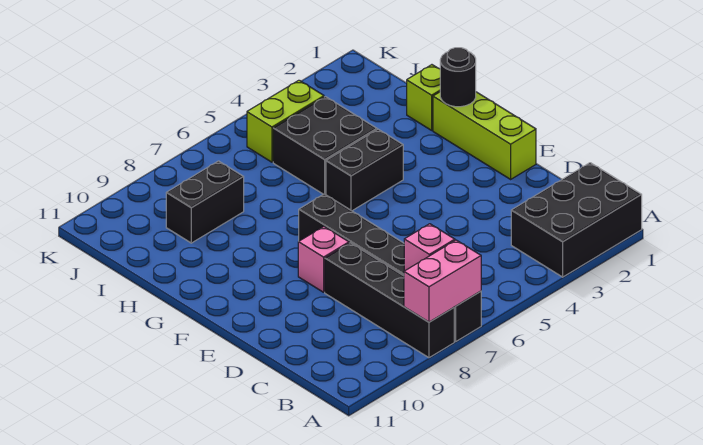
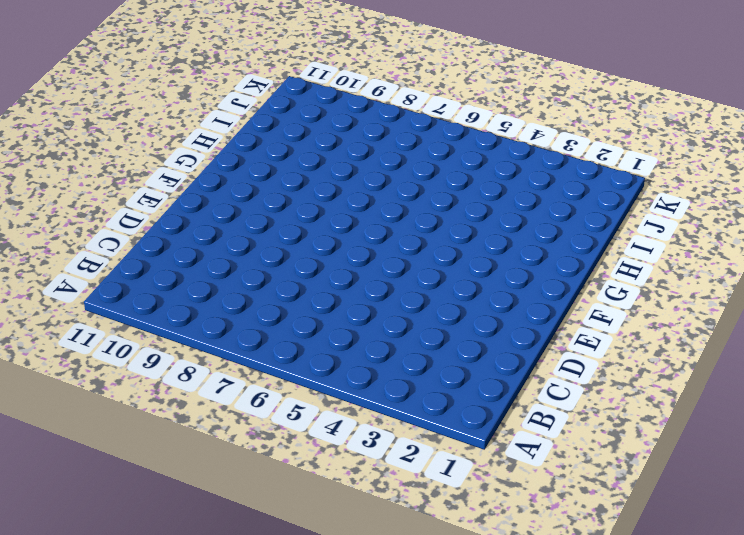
none -> black 2x3 brick [511,163,642,277]
none -> black 1x6 brick [299,194,481,341]
none -> black 1x4 brick [325,243,454,358]

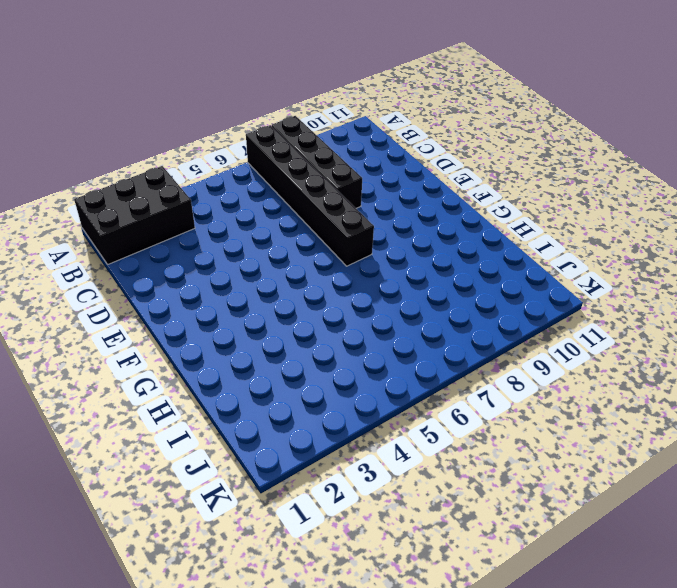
none -> lime 1x3 brick [433,92,536,179]
none -> pink 1x1 brick [298,227,349,292]
none -> black 1x2 brick [326,129,403,211]

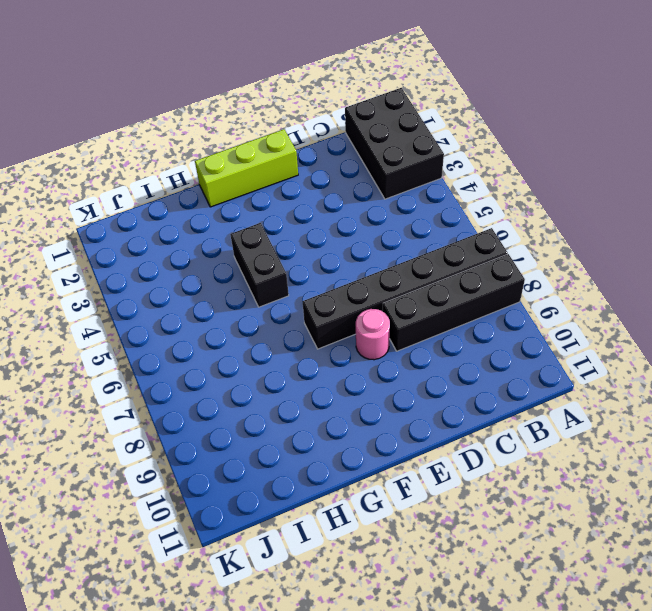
pink 1x1 round brick [356,309,390,360] -> pink 1x1 brick [298,227,349,292]
none -> lime 1x1 brick [407,65,440,130]
none -> black 2x2 brick [273,97,377,195]
none -> black 1x2 brick [166,161,244,243]

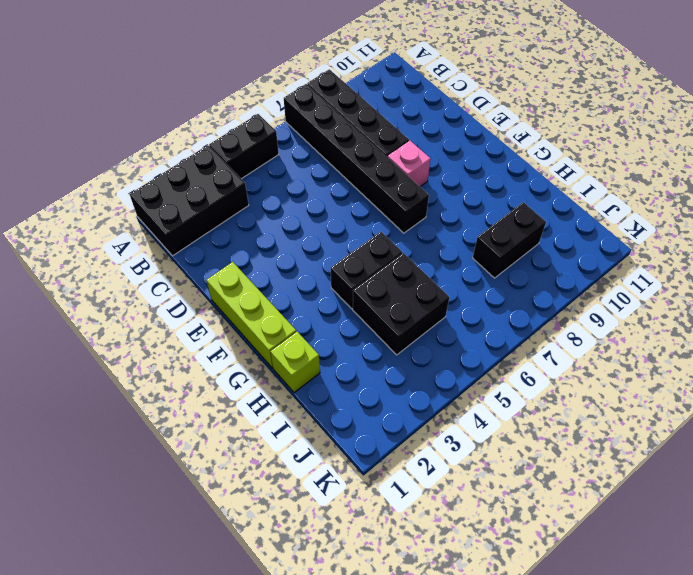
black 1x2 brick [209,114,279,179] -> none
none -> lime 1x2 brick [247,80,324,162]
none -> pink 1x2 brick [404,240,481,322]
none -> pink 1x1 brick [404,224,455,271]

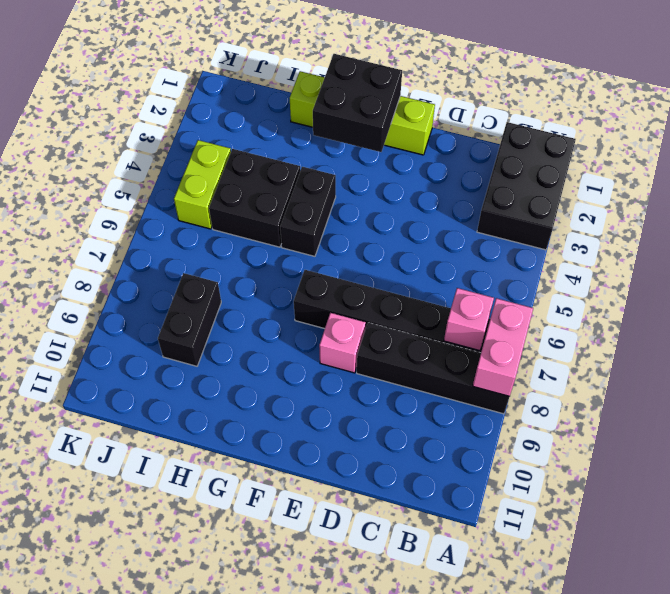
black 2x2 brick [313,54,402,152] -> black 1x1 round brick [440,48,476,107]

